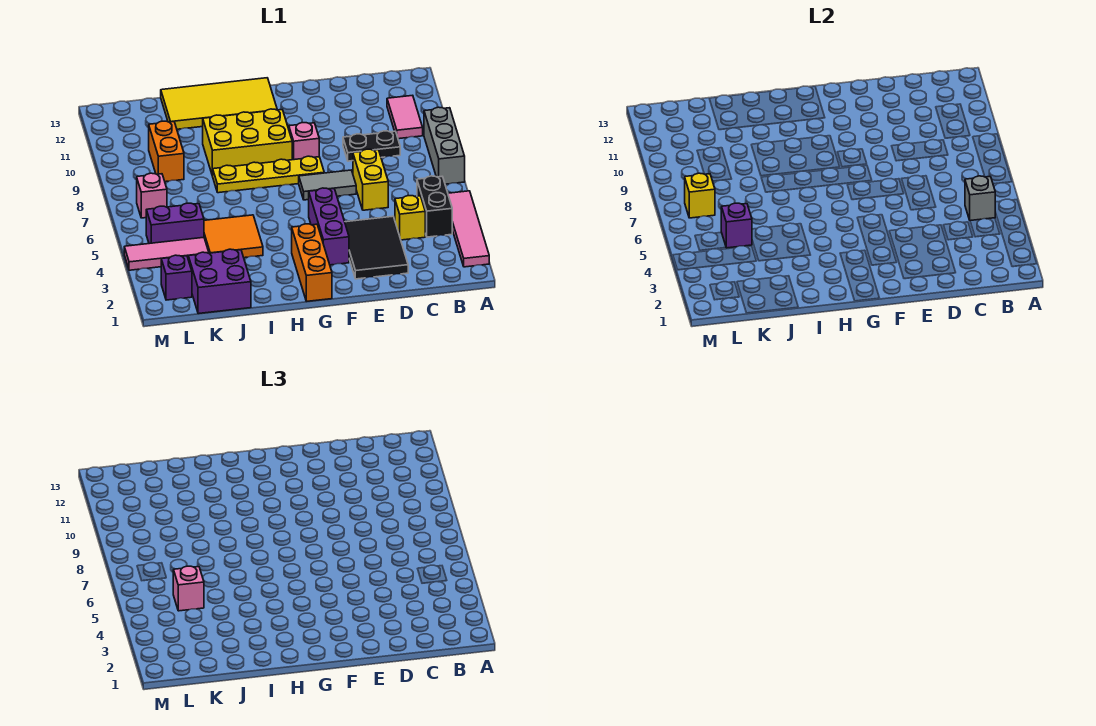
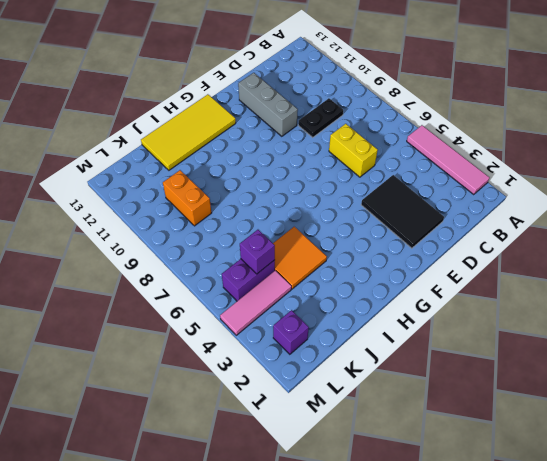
grey 1x3 brick [238,73,298,136] -> grey 1x3 brick moved to [424,107,465,184]
none -> black 1x2 brick [417,176,452,237]
none -> pink 1x2 tile [387,95,423,139]
none -> yellow 1x1 brick [395,195,425,240]

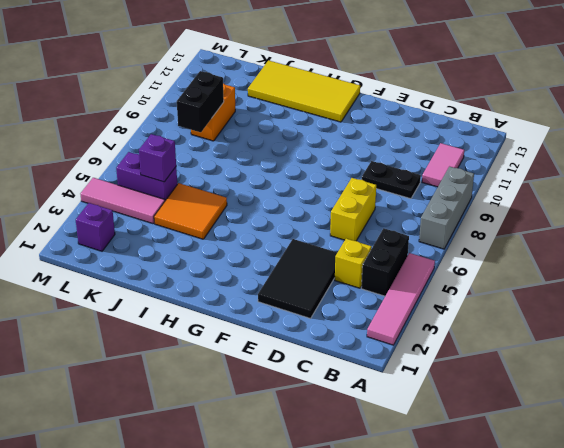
black 1x2 brick [177,71,224,132] -> none
none -> grey 1x2 tile [299,170,356,200]
none -> purple 1x3 brick [309,188,349,265]
none -> yellow 1x4 plate [213,156,324,193]

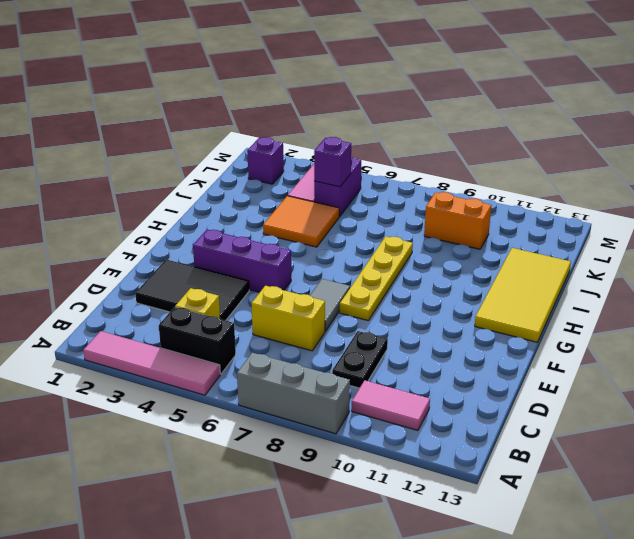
none -> pink 1x1 brick [289,123,319,160]
none -> orange 1x3 brick [292,224,332,301]
none -> yellow 2x3 brick [203,109,292,176]

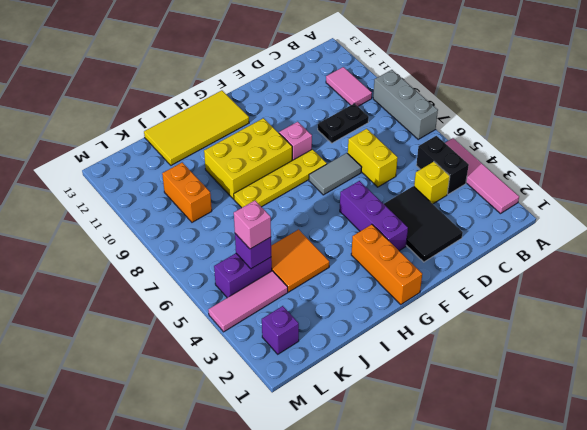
none -> purple 2x2 brick [188,249,251,314]
none -> pink 1x1 brick [137,173,167,218]
none -> grey 1x1 brick [965,176,995,221]

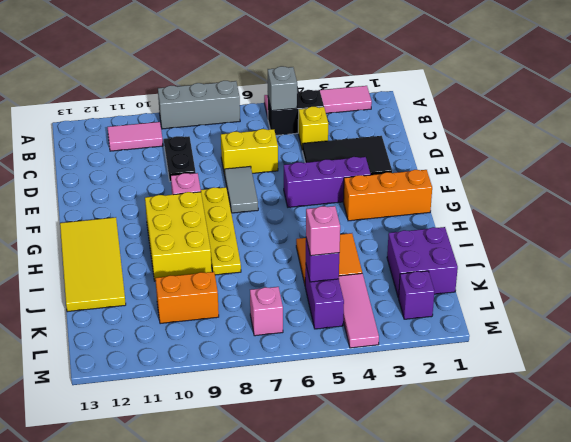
none -> yellow 1x1 brick [685,173,715,218]

